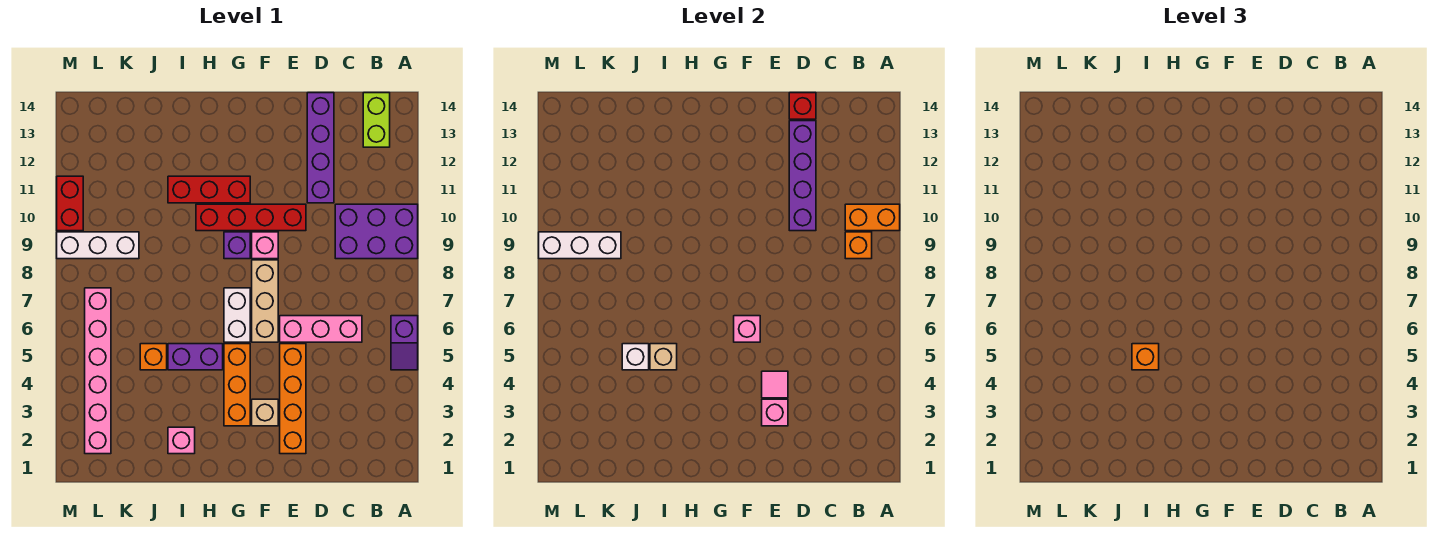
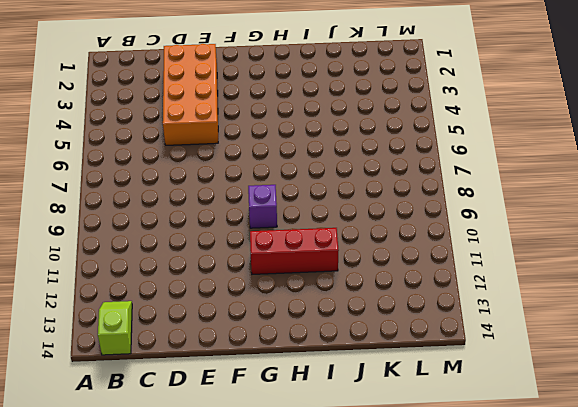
lime 1x2 slope [98,301,132,355] -> lime 1x2 brick [363,93,390,147]
orange 2x4 brick [163,44,218,145] -> orange 1x4 brick [280,344,306,454]
none -> purple 1x2 slope [391,316,418,370]
none -> purple 2x3 brick [335,204,418,259]
none -> pink 1x3 brick [280,316,362,342]
none -> purple 1x4 brick [307,93,334,203]

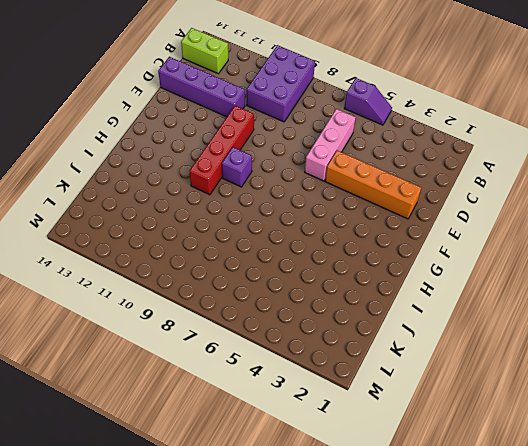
none -> tan 1x1 brick [252,399,278,426]
none -> tan 1x3 brick [252,260,278,342]
none -> pink 1x1 brick [252,232,278,259]
none -> orange 1x3 brick [224,344,250,426]

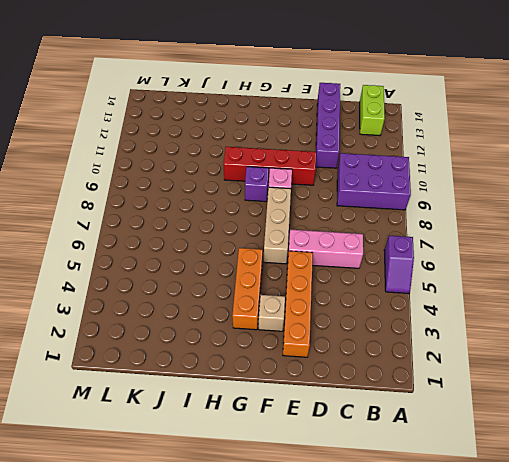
none -> white 1x2 brick [224,288,250,342]
none -> red 1x3 brick [168,176,250,203]
none -> purple 1x2 brick [168,344,223,370]
none -> pink 1x1 brick [168,427,195,454]

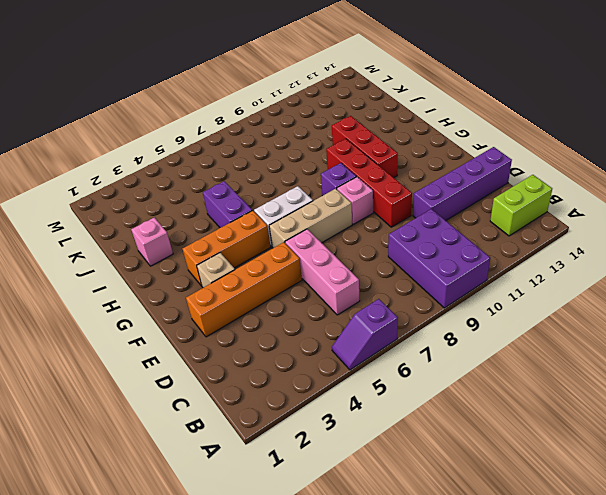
none -> orange 1x1 brick [140,344,167,370]
none -> white 1x3 brick [57,232,139,259]
none -> pink 1x6 brick [85,288,111,454]
none -> red 1x2 brick [57,176,83,231]

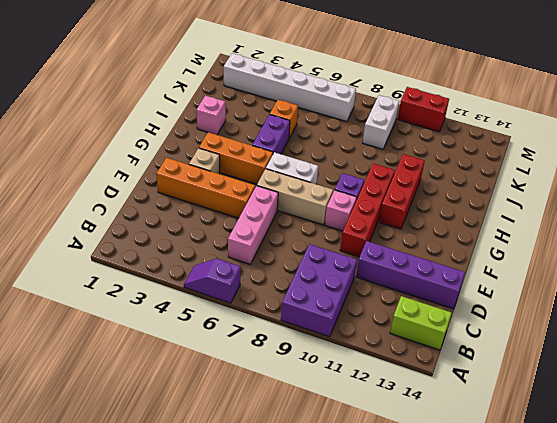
white 1x2 brick [363,95,399,149] -> white 1x3 brick [57,232,139,259]
white 1x6 brick [224,53,356,122] -> pink 1x6 brick [85,288,111,454]
none -> orange 1x2 brick [845,204,900,231]
none -> orange 1x1 brick [845,232,872,259]
none -> purple 1x4 brick [789,121,816,231]
none -> red 1x1 brick [789,93,816,119]

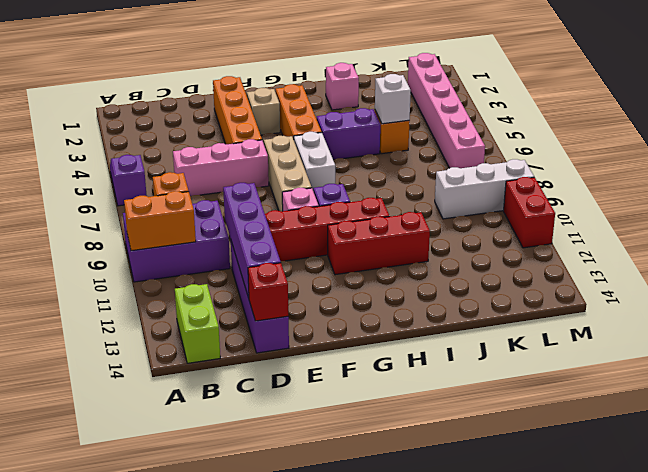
none -> pink 1x1 brick [762,399,788,426]
none -> pink 1x1 tile [762,371,788,398]
none -> pink 1x1 brick [734,316,760,342]
none -> tan 1x1 brick [650,344,677,370]

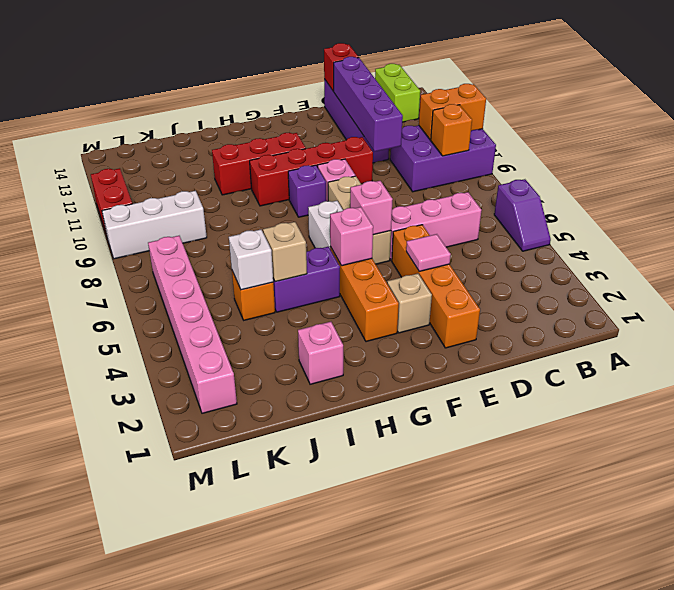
pink 1x1 brick [330,207,373,266] -> pink 1x1 brick moved to [762,399,788,426]
none -> white 1x3 brick [539,232,621,259]
none -> orange 1x1 brick [1132,344,1159,370]

